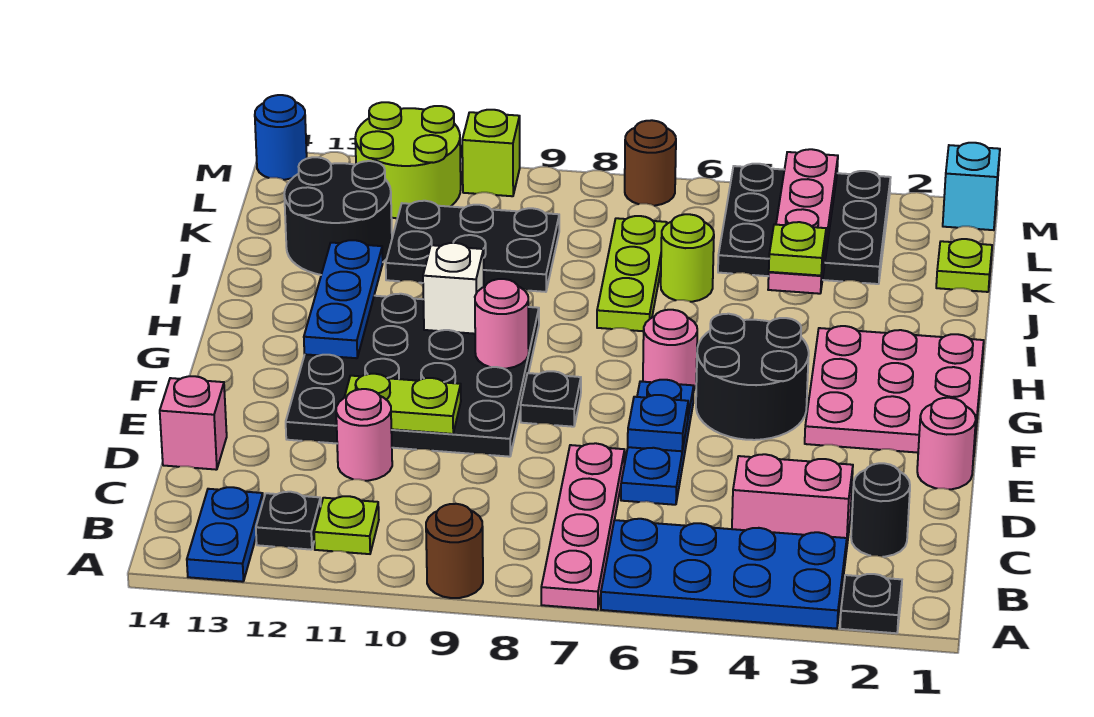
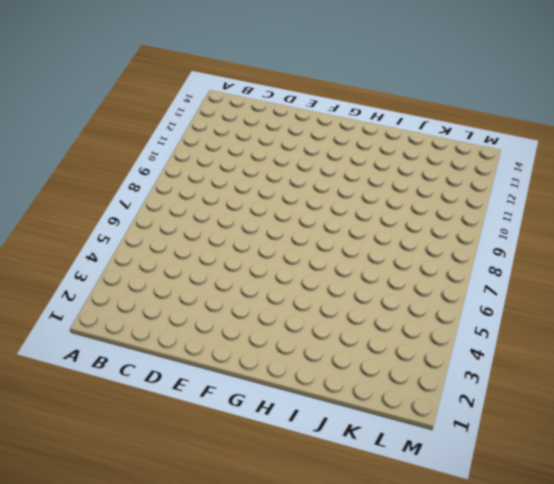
none -> black 1x1 plate [840,574,902,633]
none -> blue 2x4 plate [601,519,847,629]
none -> pink 1x4 plate [541,443,625,610]
none -> brown 1x1 round brick [426,504,483,598]

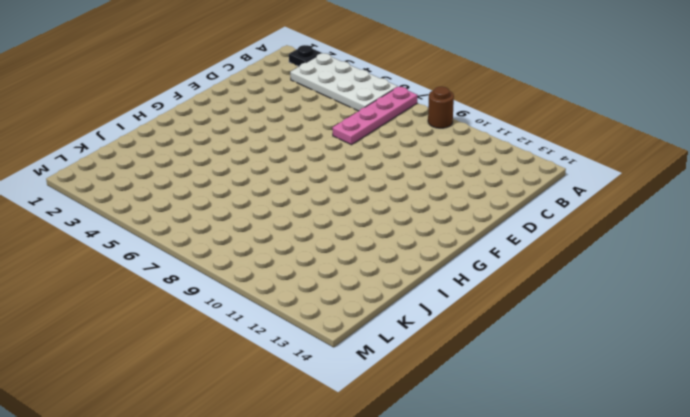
white 2x4 plate [290,53,398,111] -> blue 2x4 plate [601,519,847,629]
none -> blue 1x2 plate [187,487,263,582]
none -> lime 1x1 plate [314,496,379,554]
none -> black 1x1 plate [256,492,321,550]
none -> black 1x1 round brick [851,463,910,557]

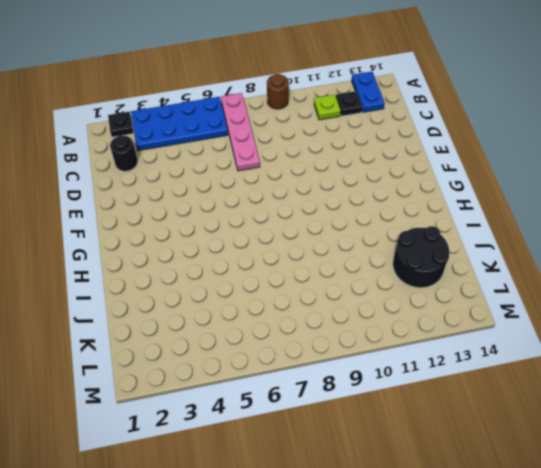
none -> pink 1x2 brick [732,454,853,551]
none -> blue 1x3 plate [621,380,694,505]
none -> pink 1x1 round brick [336,389,392,481]
none -> pink 1x1 brick [160,376,227,470]

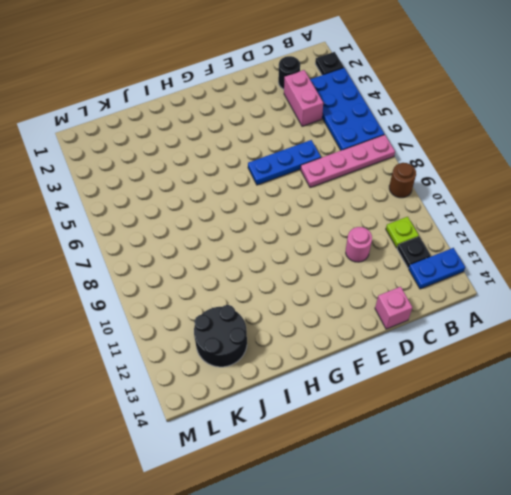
none -> pink 1x1 round brick [917,398,976,489]
none -> black 4x4 plate [286,294,539,457]
none -> pink 3x3 plate [805,326,984,457]
none -> black 2x2 round brick [696,314,809,440]

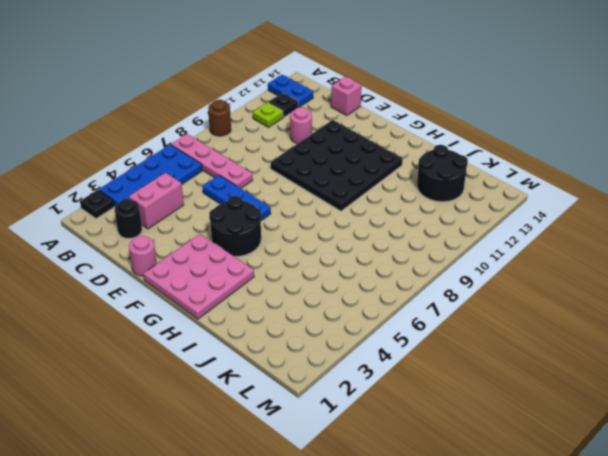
none -> black 1x1 plate [521,371,581,427]
none -> pink 1x1 round brick [643,310,697,389]
none -> lime 1x3 plate [597,216,667,331]
none -> lime 1x1 round brick [661,214,714,302]

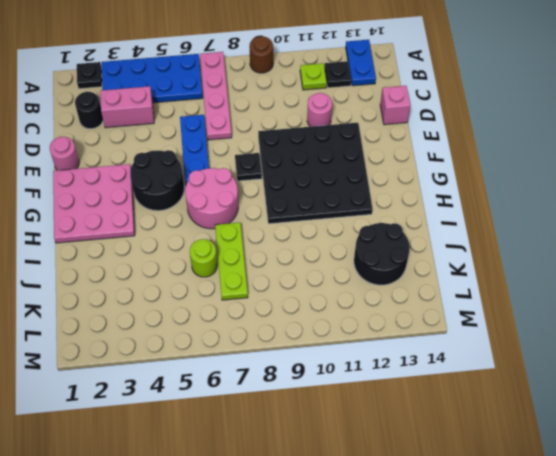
pink 2x2 round brick [185,168,238,229] -> pink 1x1 round brick [643,310,697,389]
none -> black 2x3 plate [386,201,559,292]
none -> lime 1x1 plate [936,239,992,292]
none -> black 3x3 plate [718,164,891,284]
none -> lime 2x2 round brick [355,102,461,218]

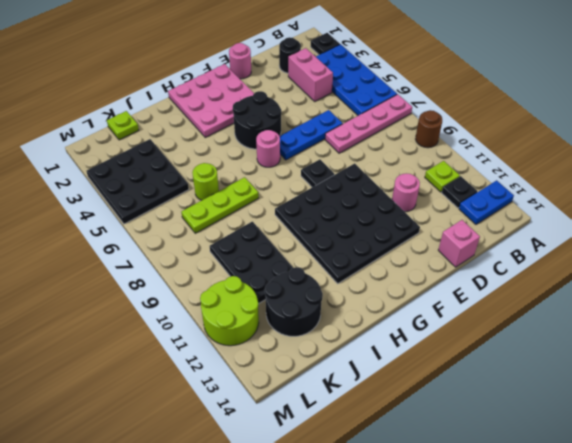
none -> cyan 1x1 brick [943,143,1000,230]
none -> brown 1x1 round brick [625,120,676,206]
none -> lime 1x1 brick [462,110,520,196]
none -> blue 1x1 round brick [255,95,307,180]

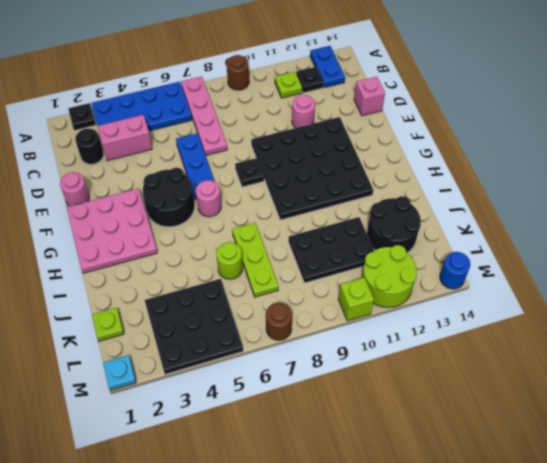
cyan 1x1 plate [103,355,136,390] -> cyan 1x1 brick [943,143,1000,230]
none -> blue 1x1 plate [628,395,688,451]
none -> lime 1x2 plate [344,374,461,434]
none -> pink 1x1 round brick [475,279,529,369]
none -> blue 1x3 plate [304,240,383,358]

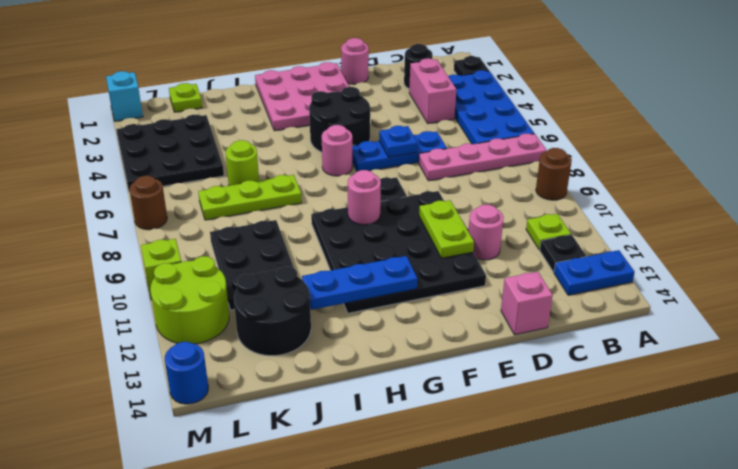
none -> white 1x1 brick [423,243,484,334]
none -> pink 1x4 plate [768,149,838,294]
none -> lime 1x1 plate [769,222,826,276]

